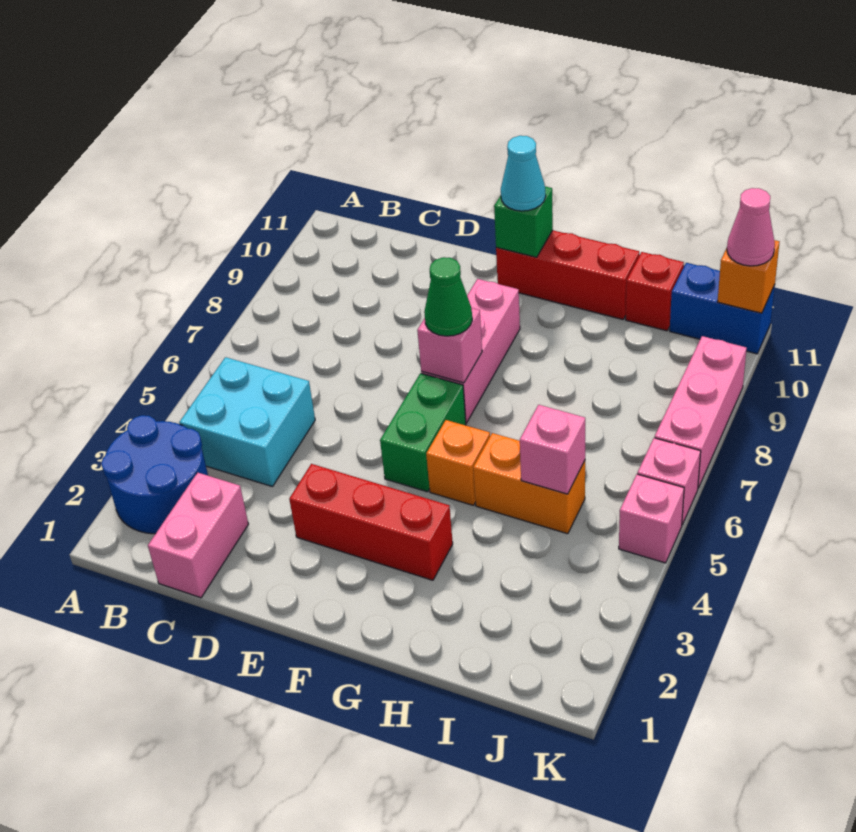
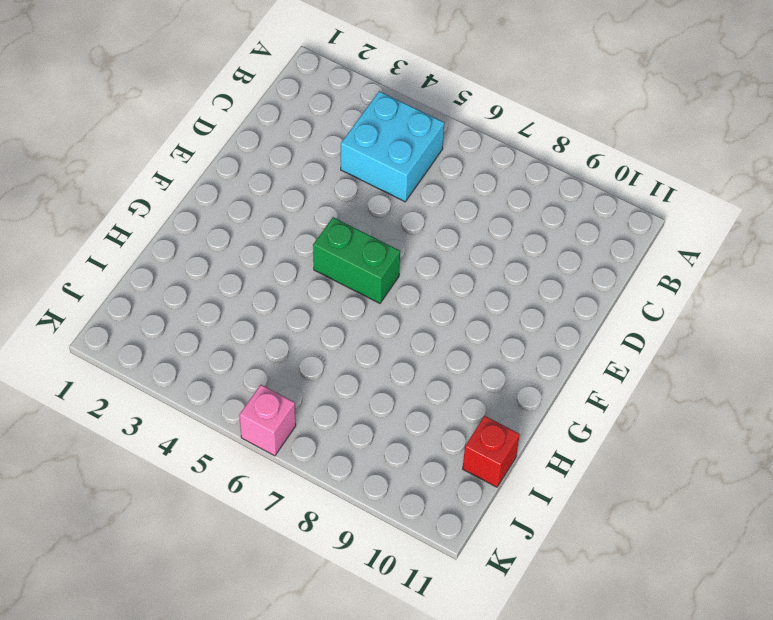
none -> blue 2x2 round brick [101,415,208,534]
none -> pink 1x2 brick [148,472,248,598]
none -> red 1x3 brick [289,464,453,580]

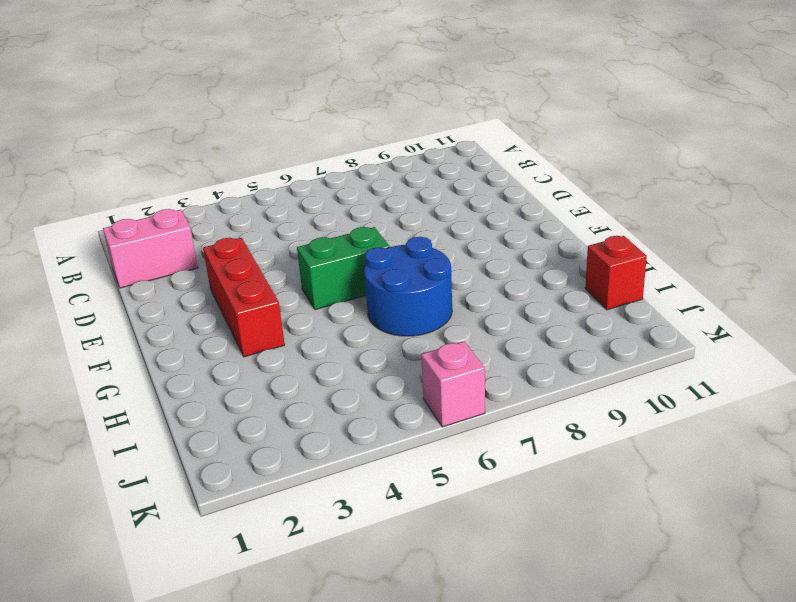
blue 2x2 round brick [364,237,452,336] -> blue 2x2 round brick moved to [101,415,208,534]
none -> cyan 2x2 brick [179,357,315,487]
none -> pink 1x3 brick [421,279,520,423]
none -> red 1x3 brick [496,230,639,319]

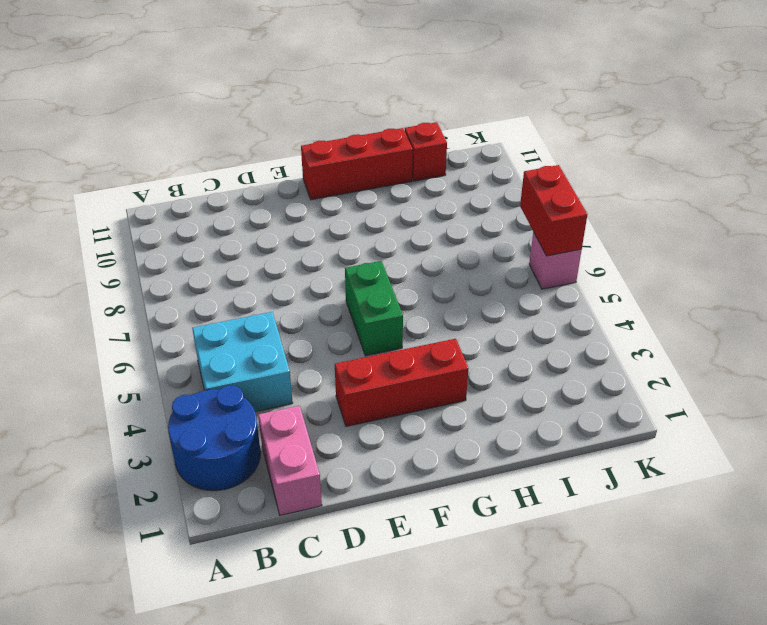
red 1x2 brick [520,165,587,256] -> none
none -> pink 1x3 brick [421,279,520,423]
none -> orange 1x1 brick [426,420,490,505]
none -> orange 1x2 brick [473,433,585,534]

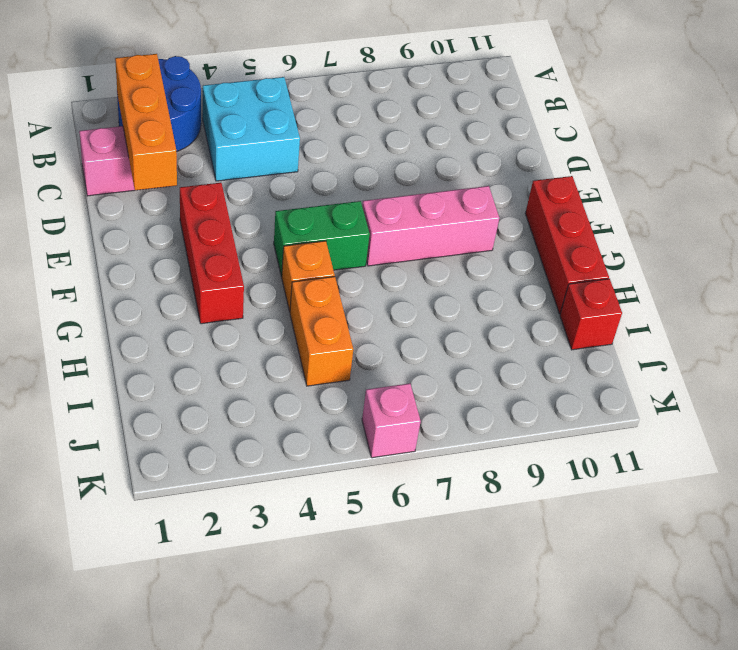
orange 1x3 brick [115,54,177,190] -> none
none -> blue 1x2 brick [670,263,775,354]
none -> pink 1x1 brick [619,474,684,563]
none -> pink 1x3 brick [655,336,747,488]

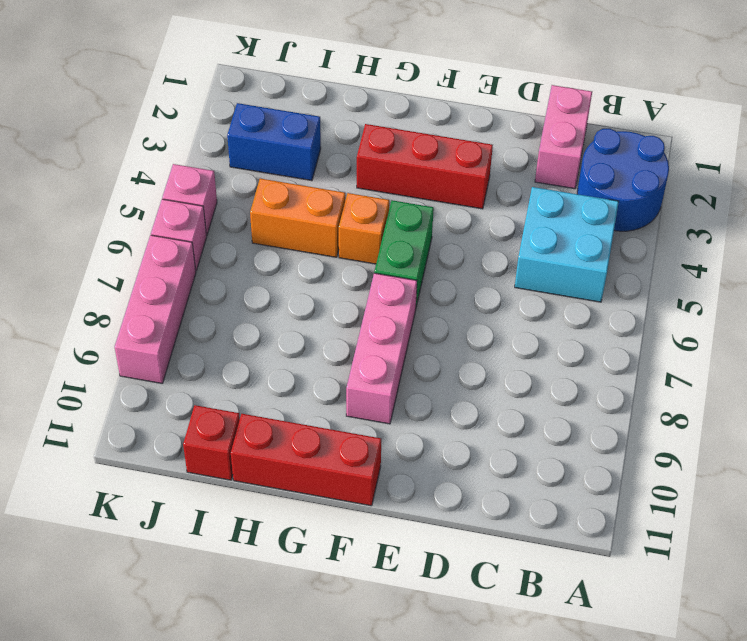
blue 1x2 brick [227,103,321,181] -> blue 1x2 brick moved to [670,263,775,354]
none -> pink 1x1 brick [417,308,482,383]
none -> green 1x1 brick [494,187,553,257]
none -> pink 1x1 brick [520,405,585,494]

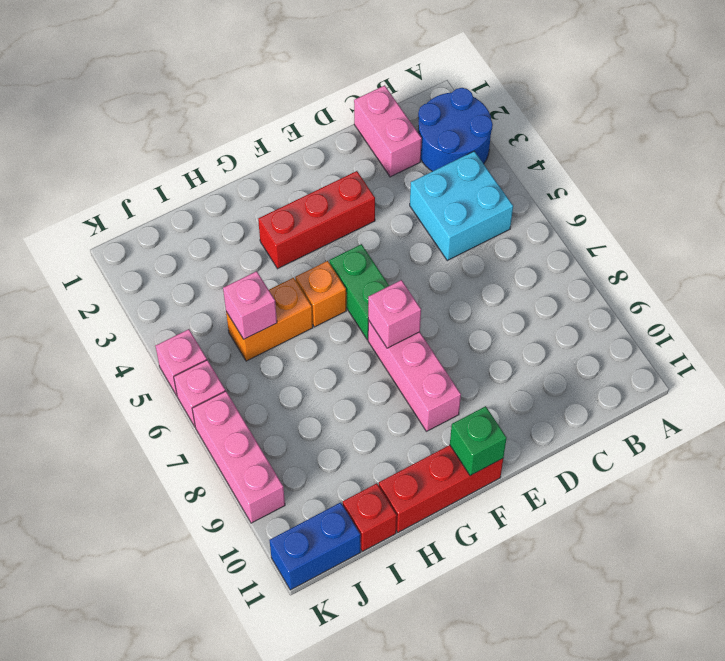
none -> orange 1x1 brick [718,240,780,313]
none -> green 1x1 cone [424,257,472,336]
none -> cyan 1x1 cone [501,136,546,211]

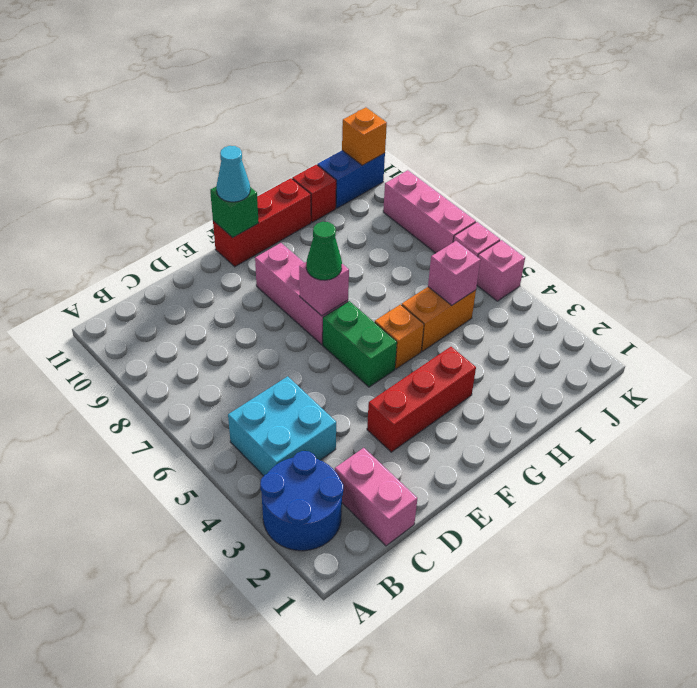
none -> pink 1x1 cone [727,188,775,266]

